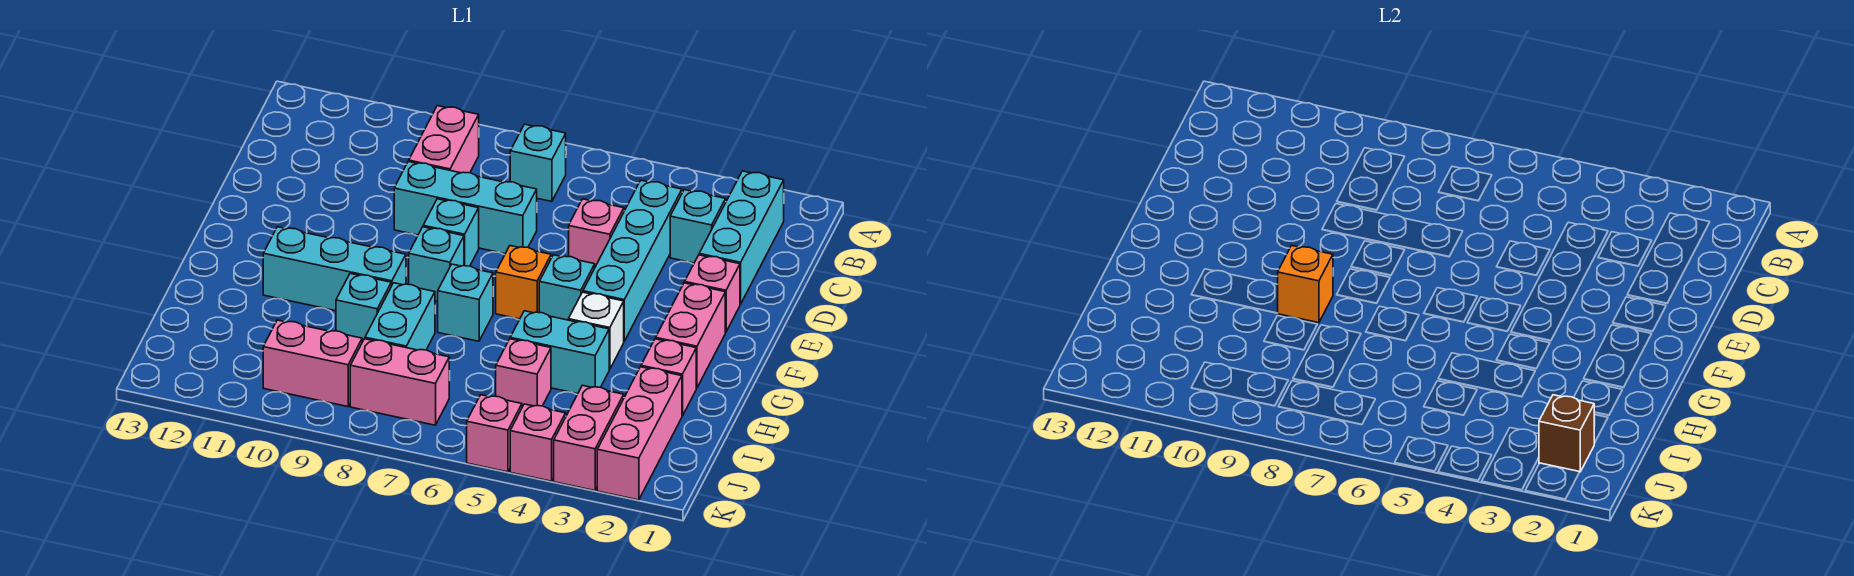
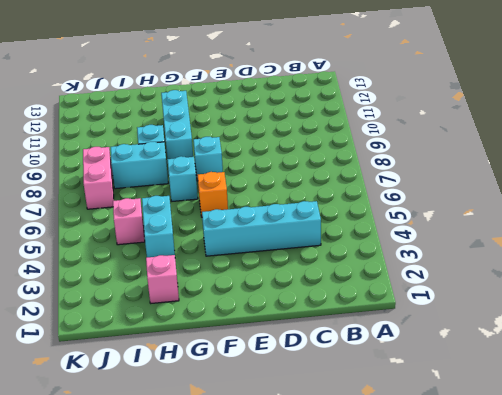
none -> cyan 1x3 brick [699,171,784,304]
none -> cyan 1x1 brick [510,124,566,202]
none -> pink 1x2 brick [409,106,479,173]

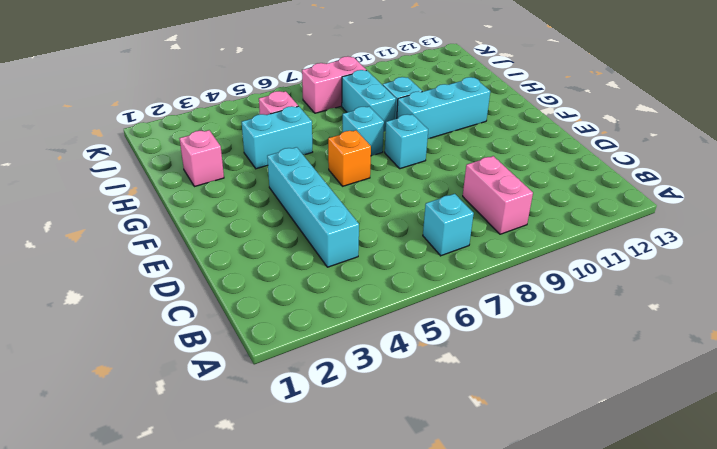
none -> cyan 1x3 brick [699,171,784,304]
none -> cyan 1x1 brick [670,190,726,263]
none -> pink 1x1 brick [569,199,624,267]

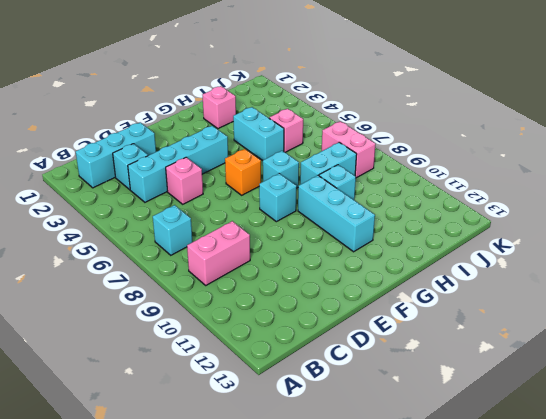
none -> cyan 1x3 brick [394,162,537,254]
none -> pink 1x1 brick [685,255,740,332]
none -> cyan 1x1 brick [423,199,479,266]

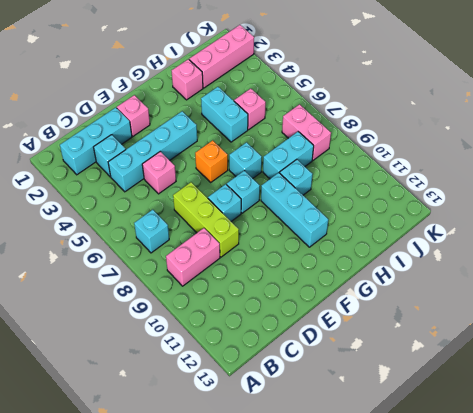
lime 1x3 brick [173,182,239,257] -> cyan 1x3 brick [394,162,537,254]
none -> pink 1x2 brick [656,283,725,388]
none -> cyan 1x1 brick [539,255,595,320]
none -> white 1x1 brick [568,292,624,369]

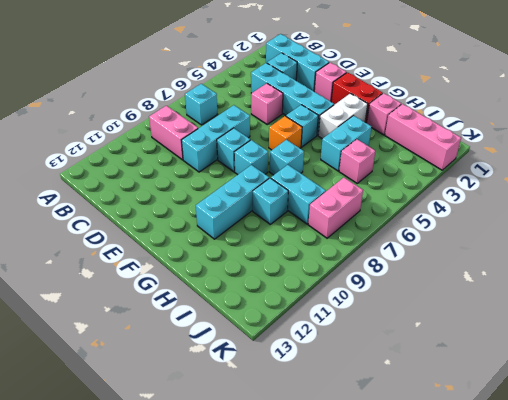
red 1x2 brick [331,72,383,123] -> pink 1x2 brick [656,283,725,388]
white 1x2 brick [318,93,368,139] -> white 1x1 brick [568,292,624,369]
none -> pink 1x2 brick [554,385,624,491]
none -> pink 1x2 brick [263,320,362,407]
none -> pink 1x1 brick [510,404,566,481]

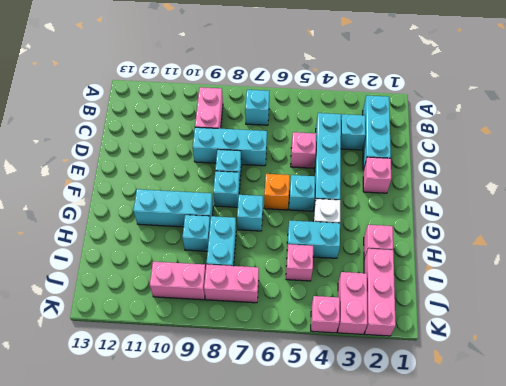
none -> pink 1x2 brick [656,283,725,388]
none -> pink 1x1 brick [467,395,522,472]
none -> orange 1x1 brick [1278,246,1333,323]

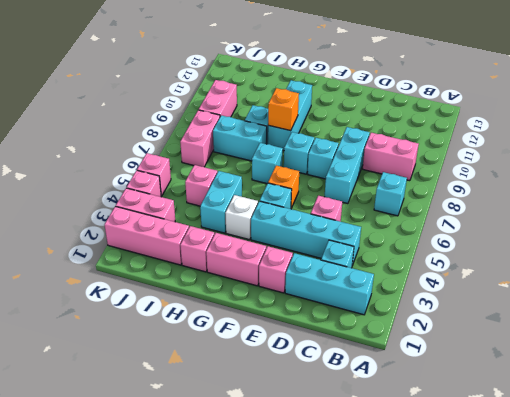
none -> brown 1x1 brick [1539,395,1594,472]

